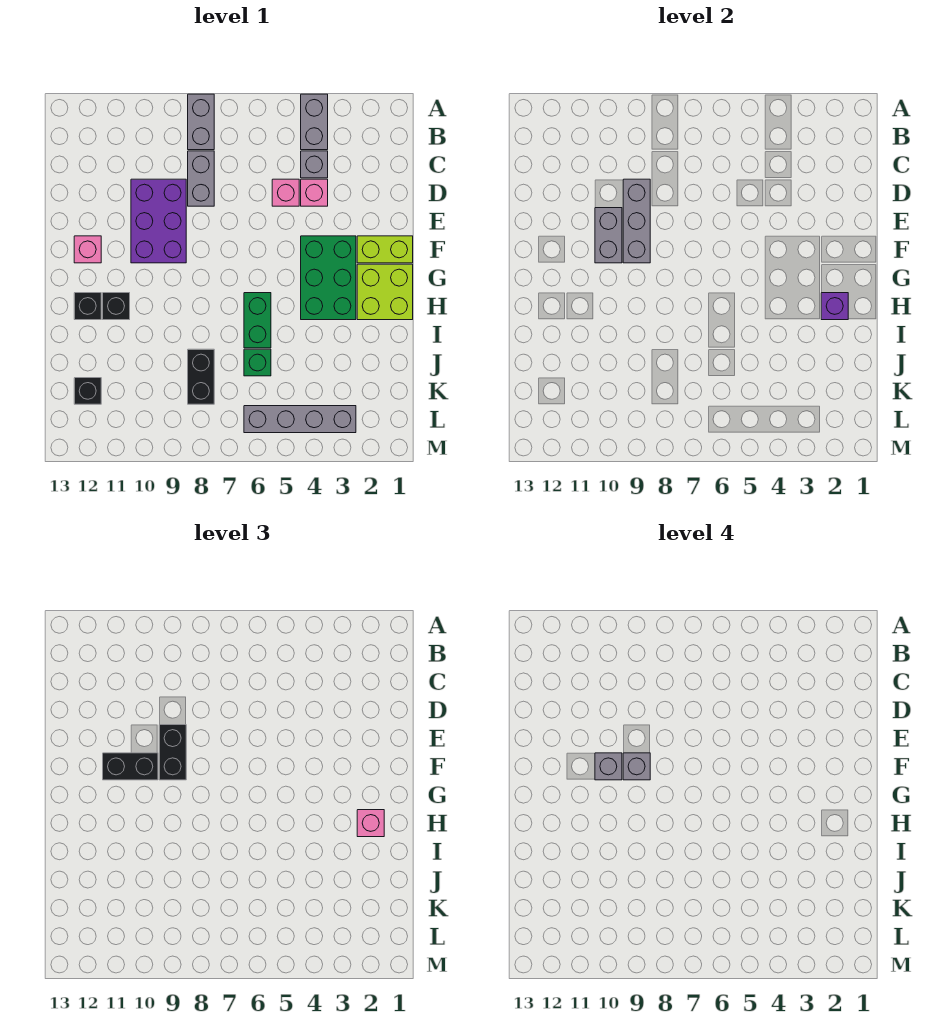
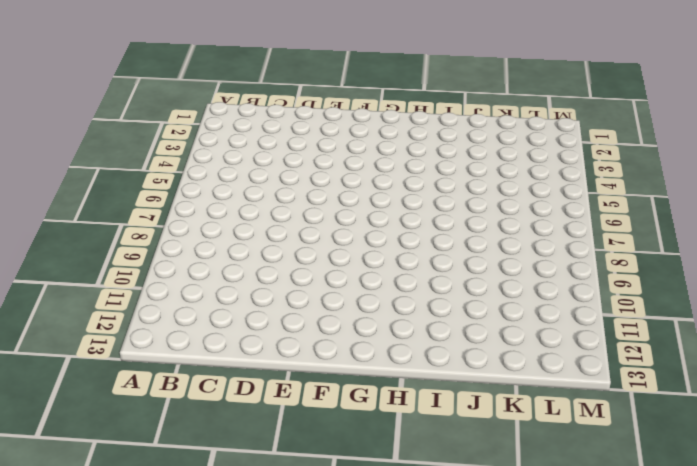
none -> grey 1x2 brick [301,94,328,150]
none -> grey 1x2 brick [188,94,214,150]
none -> grey 1x1 brick [301,151,328,178]

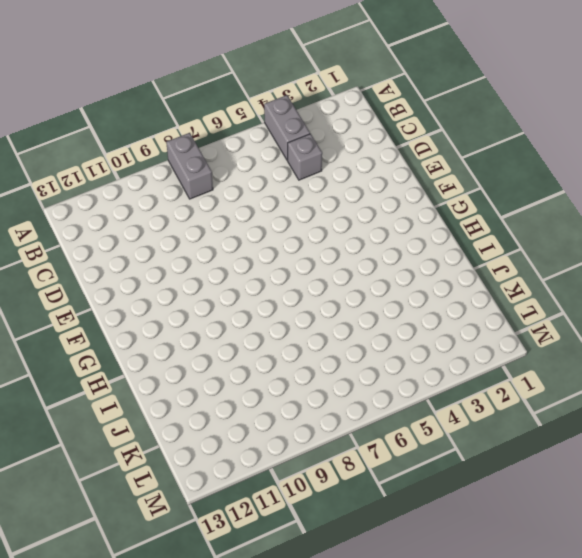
none -> grey 1x2 brick [188,151,214,206]
none -> pink 1x1 brick [301,179,328,206]
none -> pink 1x1 brick [272,179,299,206]

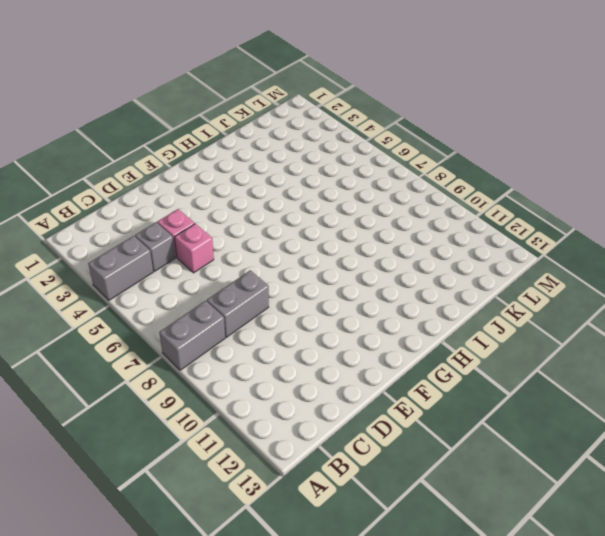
none -> purple 2x3 brick [131,179,186,263]
none -> lime 1x2 brick [357,236,413,263]
none -> green 2x3 brick [301,236,356,320]

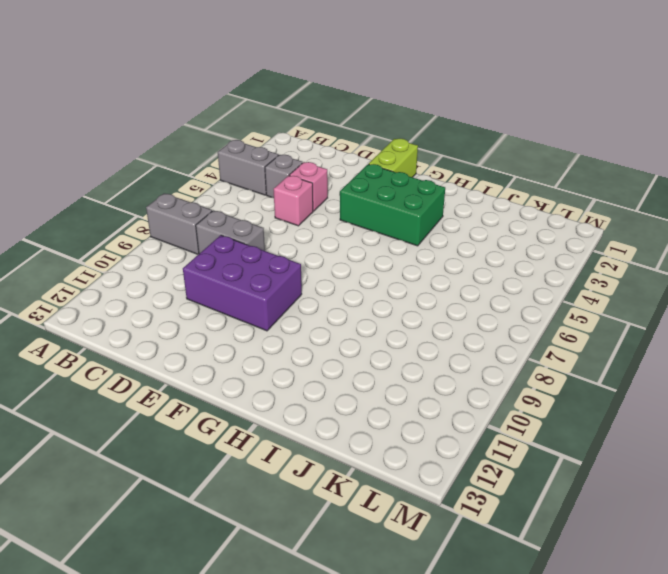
none -> pink 1x1 brick [74,236,101,263]
none -> lime 2x2 brick [357,264,413,320]
none -> green 1x2 brick [244,293,271,348]

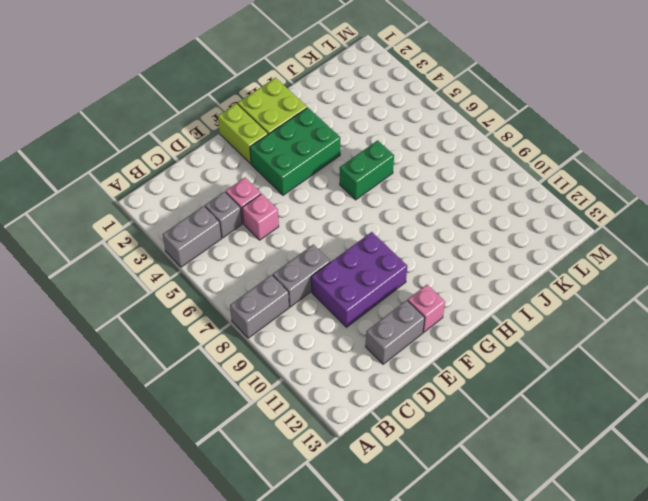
grey 1x2 brick [366,300,425,364] -> grey 1x2 brick moved to [595,208,622,263]
none -> black 1x1 brick [103,293,130,320]
none -> black 1x1 brick [74,293,101,320]
none -> green 1x1 brick [244,349,271,376]

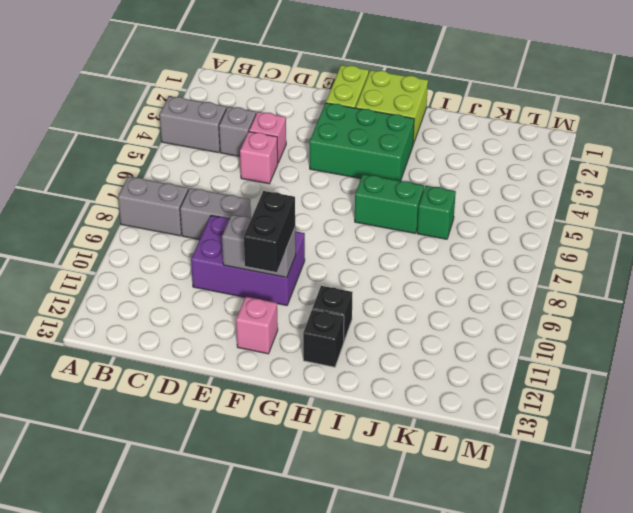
none -> black 1x2 brick [188,349,214,404]
none -> black 1x1 brick [74,378,101,404]
none -> grey 1x4 brick [244,406,356,433]

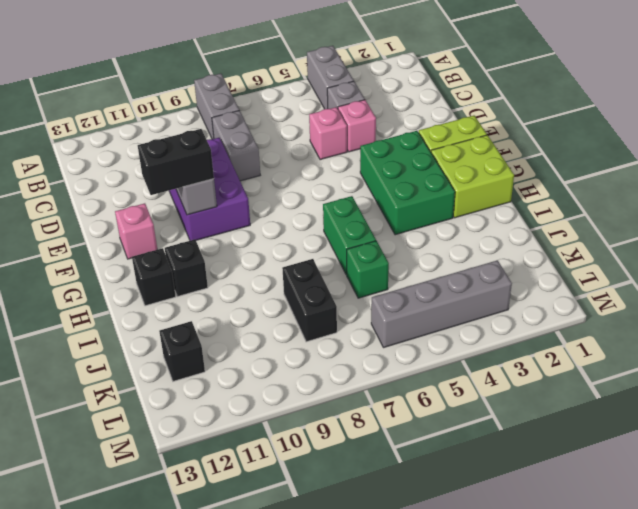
none -> grey 1x3 brick [623,179,650,263]
none -> purple 1x1 brick [821,293,848,320]
none -> black 1x2 brick [159,725,186,780]

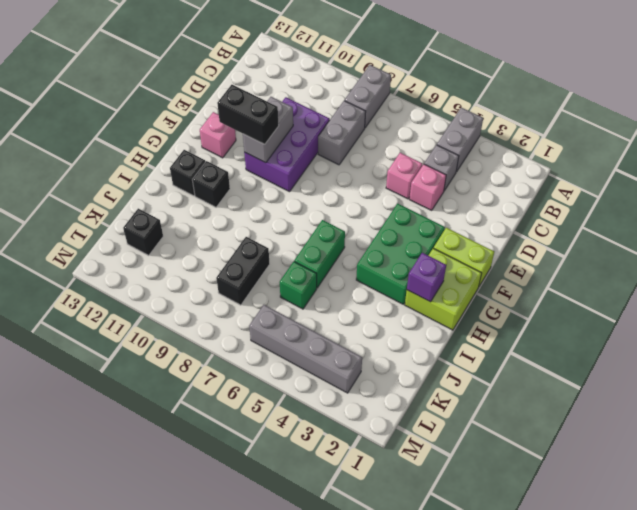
none -> grey 1x3 brick [623,179,650,263]
none -> black 1x2 brick [159,725,186,780]
none -> pink 1x1 brick [357,810,384,837]

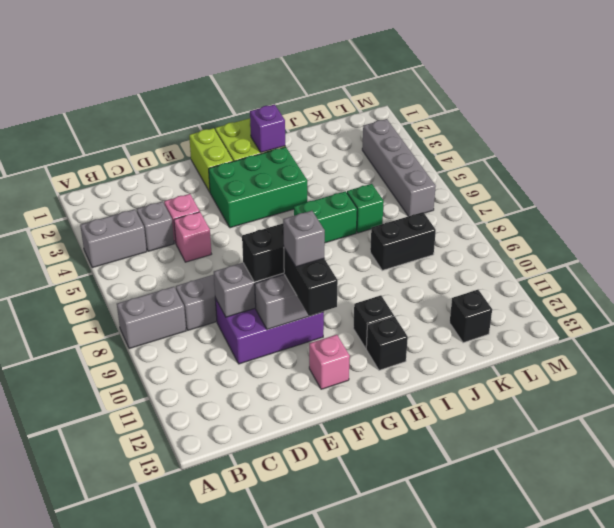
none -> pink 1x1 brick [357,810,384,837]
none -> grey 1x1 brick [623,753,650,780]

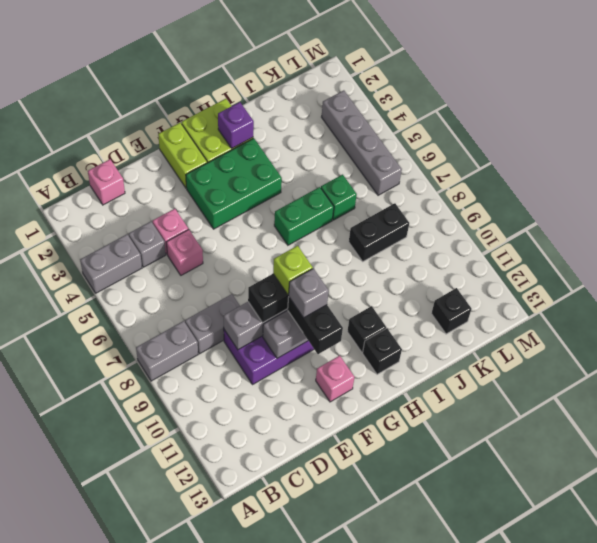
pink 1x1 brick [88,159,125,205] -> pink 1x1 brick moved to [357,810,384,837]
lime 1x1 brick [273,246,313,295] -> grey 1x1 brick [623,753,650,780]

